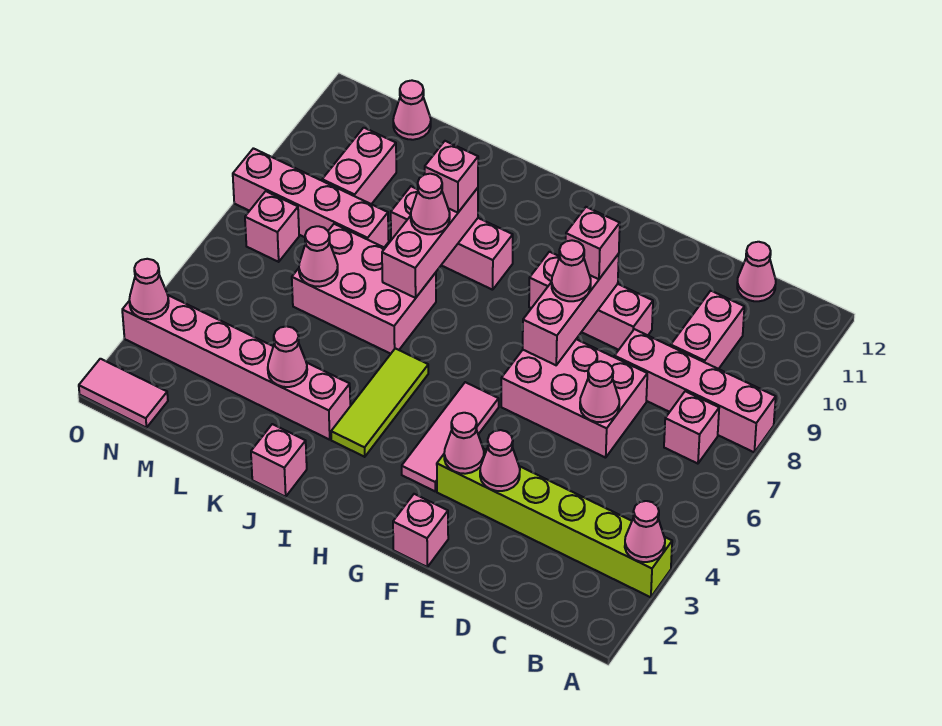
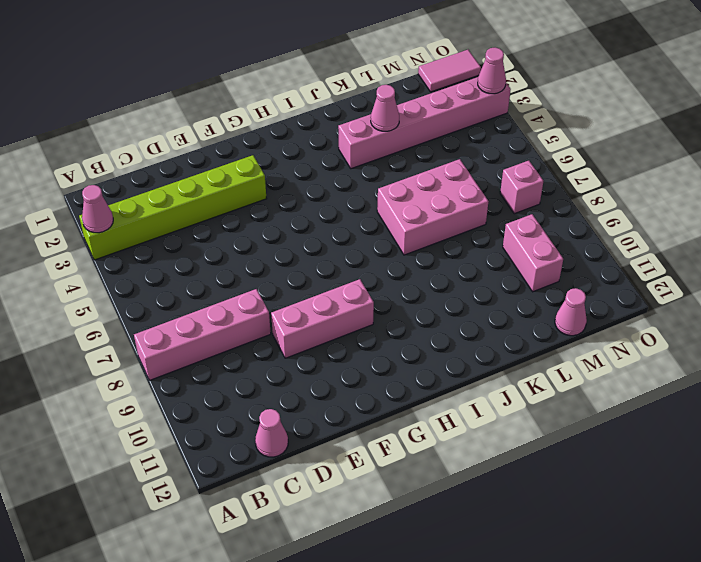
none -> pink 1x1 brick [664,391,719,464]
none -> pink 1x2 brick [671,291,744,369]
none -> pink 2x3 brick [501,339,647,458]
none -> pink 1x1 brick [393,494,448,567]

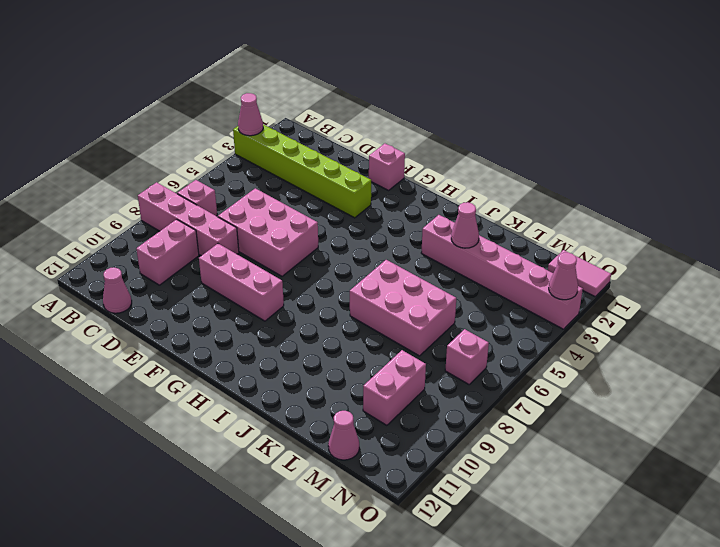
none -> pink 1x3 tile [402,382,499,491]
none -> lime 1x3 tile [331,348,428,457]
none -> pink 1x3 brick [391,186,513,290]
none -> pink 1x1 brick [251,424,307,497]

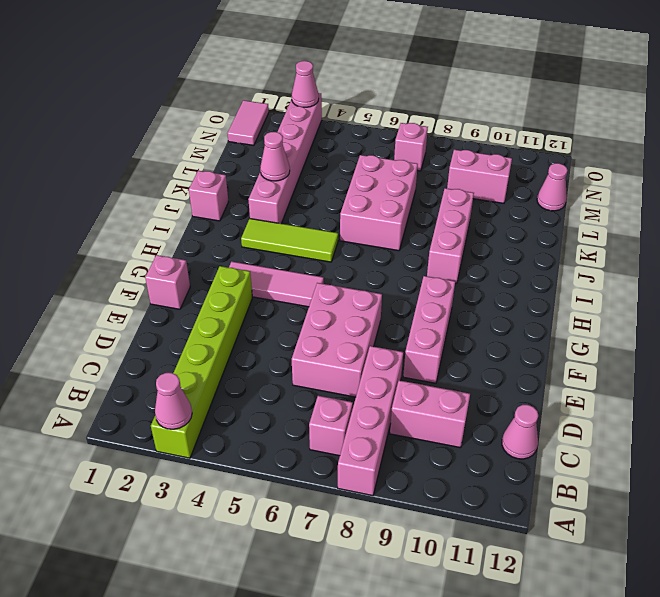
none -> pink 1x4 brick [233,148,389,247]
none -> pink 1x1 cone [580,361,619,422]
none -> pink 1x1 cone [480,430,520,491]
none -> pink 1x1 cone [444,413,484,474]

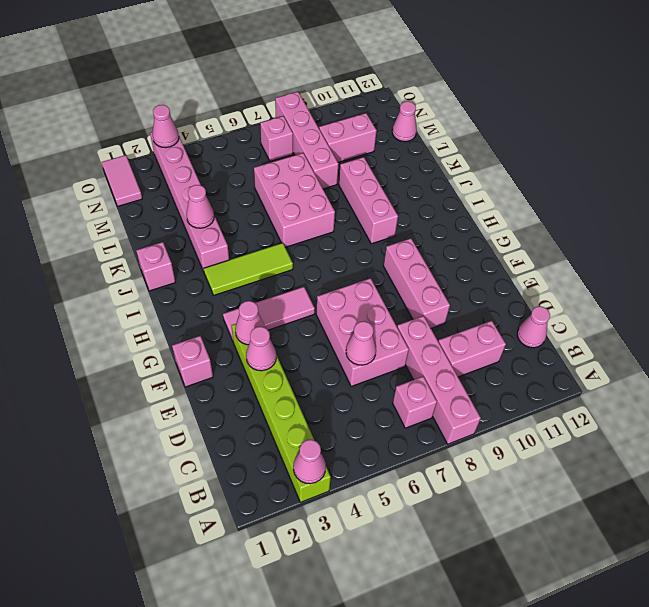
none -> pink 1x3 brick [523,254,619,365]
none -> pink 1x3 brick [382,188,478,298]
none -> pink 1x1 cone [299,226,338,287]
none -> pink 1x1 cone [552,240,591,301]

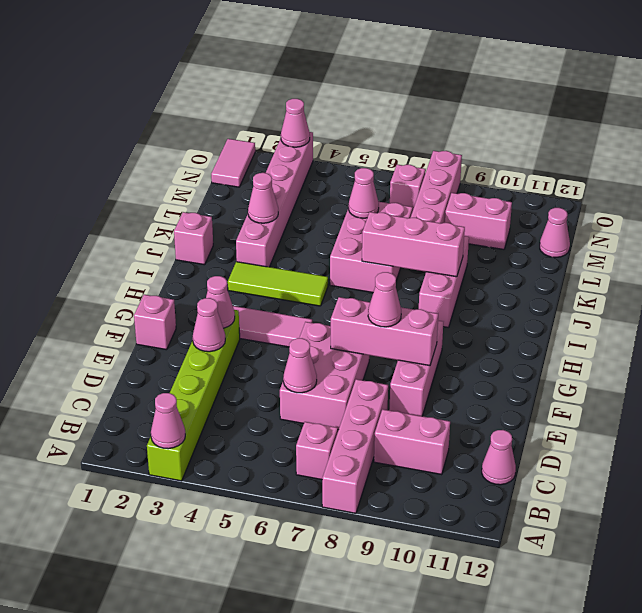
none -> pink 1x1 brick [566,207,620,279]
none -> pink 1x1 cone [411,174,450,234]
none -> pink 1x1 brick [425,141,478,213]

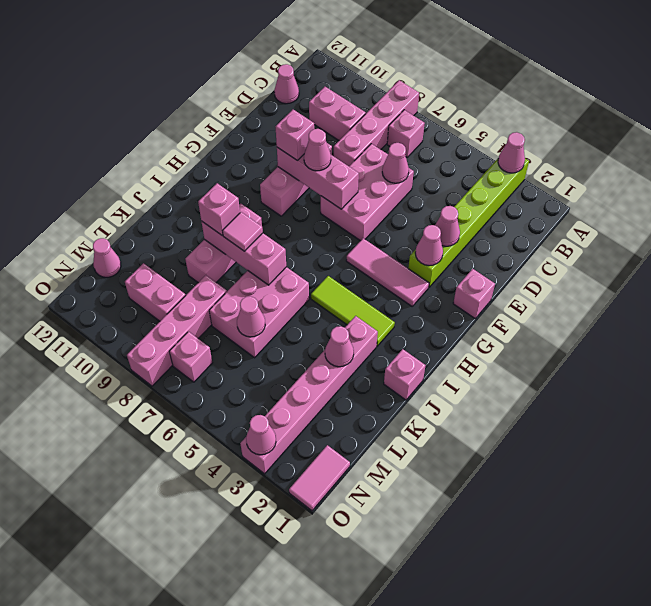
pink 1x1 tile [223,212,263,251] -> pink 1x1 cone [411,174,450,234]

